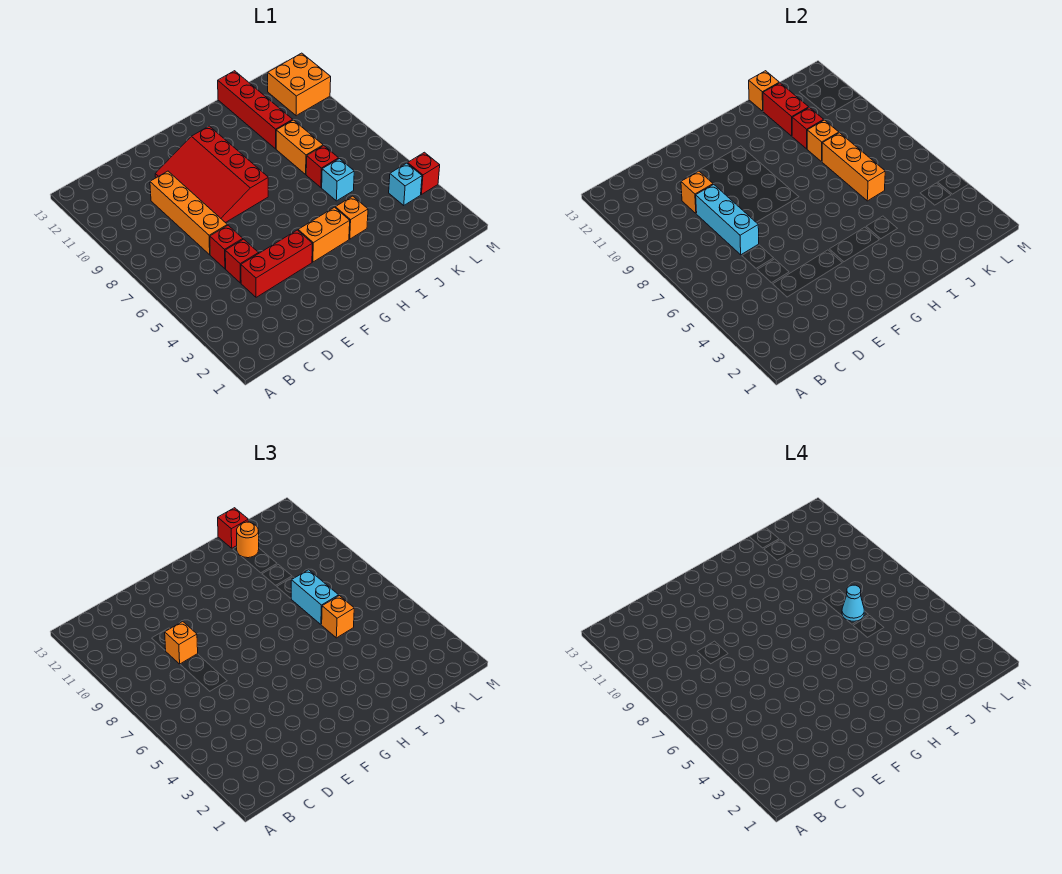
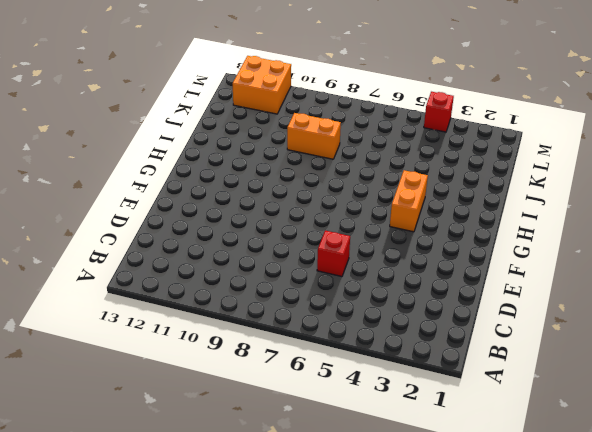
none -> red 1x3 brick [241,230,312,297]
none -> red 1x1 brick [225,239,259,283]
none -> orange 1x4 brick [150,171,227,255]

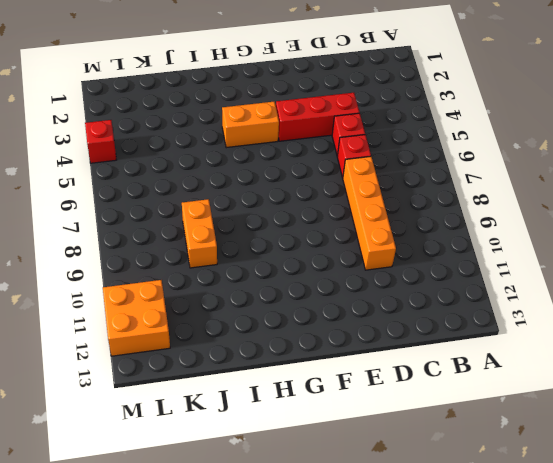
none -> red 3x4 slope [155,126,268,223]
none -> orange 1x1 brick [335,196,368,239]
none -> cyan 1x1 brick [322,159,354,201]

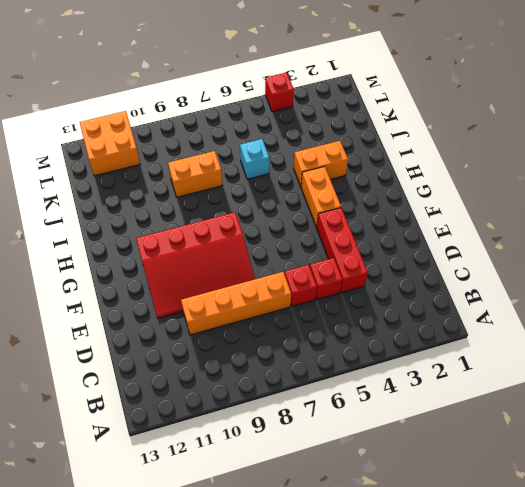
orange 1x2 brick [294,141,348,186] -> orange 1x1 brick [335,196,368,239]
none -> red 1x1 brick [306,146,339,188]
none -> red 1x4 brick [218,71,293,149]
none -> cyan 1x1 brick [389,163,422,205]

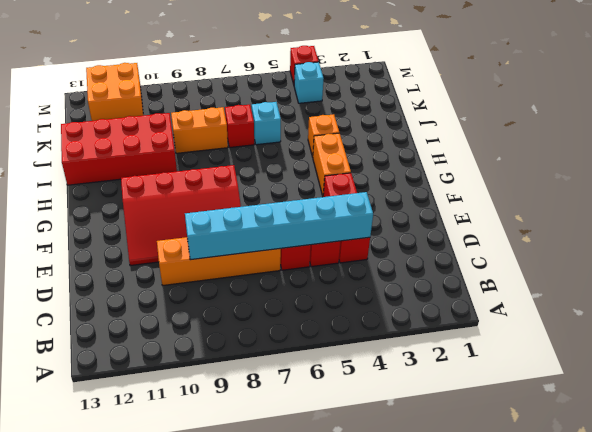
cyan 1x6 brick [185,192,373,260] -> cyan 1x3 brick [696,184,759,255]
red 2x4 brick [61,113,177,185] -> red 1x4 brick [218,71,293,149]
none -> orange 1x1 brick [681,171,713,213]
none -> orange 1x3 brick [822,133,885,201]
none -> orange 1x1 brick [807,120,839,162]

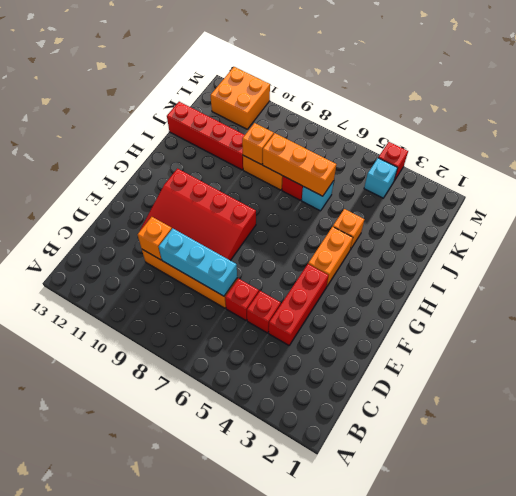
none -> red 1x1 brick [792,107,824,149]
none -> red 1x2 brick [763,83,809,136]
none -> orange 1x1 brick [749,71,779,111]

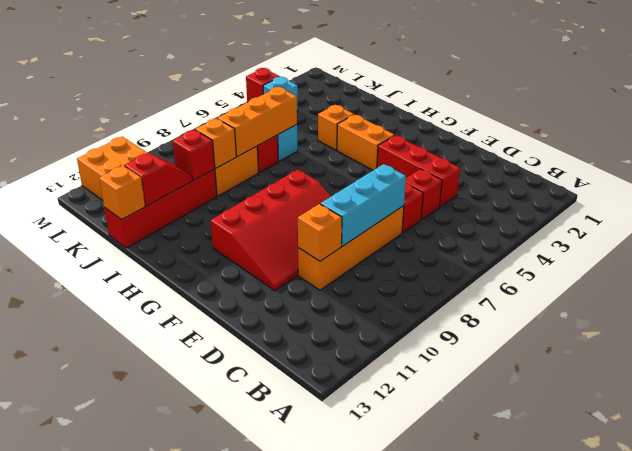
red 1x2 slope [125,153,192,206] -> red 1x2 brick [763,83,809,136]
none -> orange 1x1 brick [165,621,198,664]
none -> orange 1x1 brick [321,596,354,638]
none -> cyan 1x2 brick [291,570,339,624]

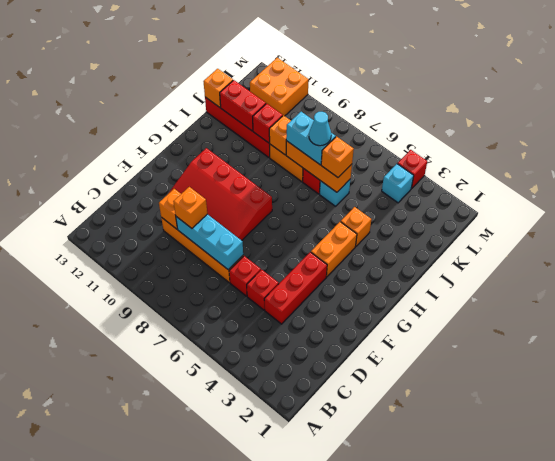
none -> orange 1x1 round brick [237,522,259,558]
none -> red 1x1 brick [218,508,248,548]

